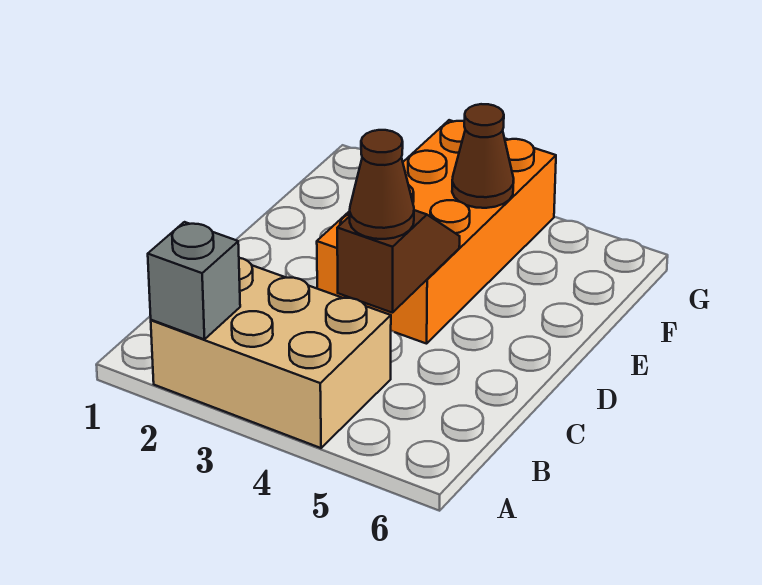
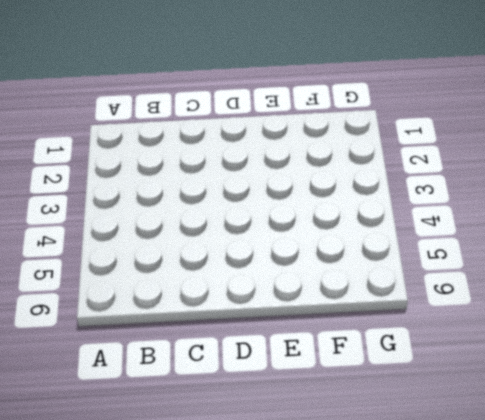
none -> tan 2x3 brick [151,258,391,448]
none -> orange 2x4 brick [317,120,556,344]

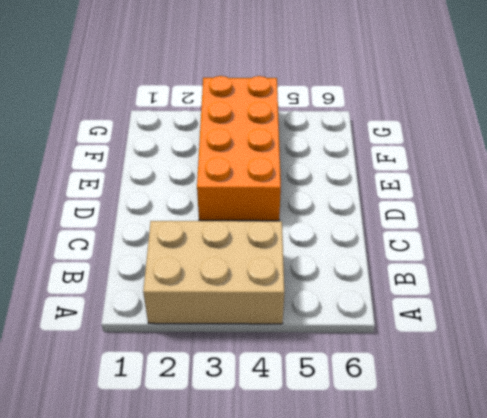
none -> grey 1x1 brick [148,222,240,339]
none -> brown 1x2 slope [337,210,460,313]

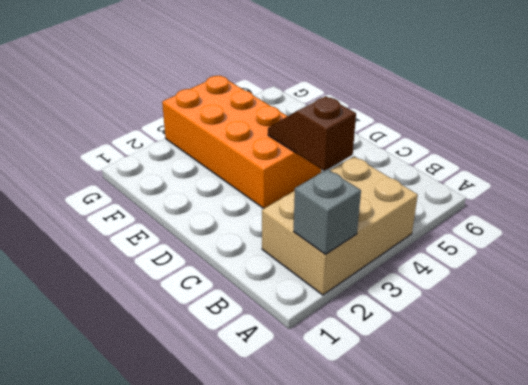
none -> brown 1x1 cone [452,104,514,208]
none -> brown 1x1 cone [349,130,414,239]

